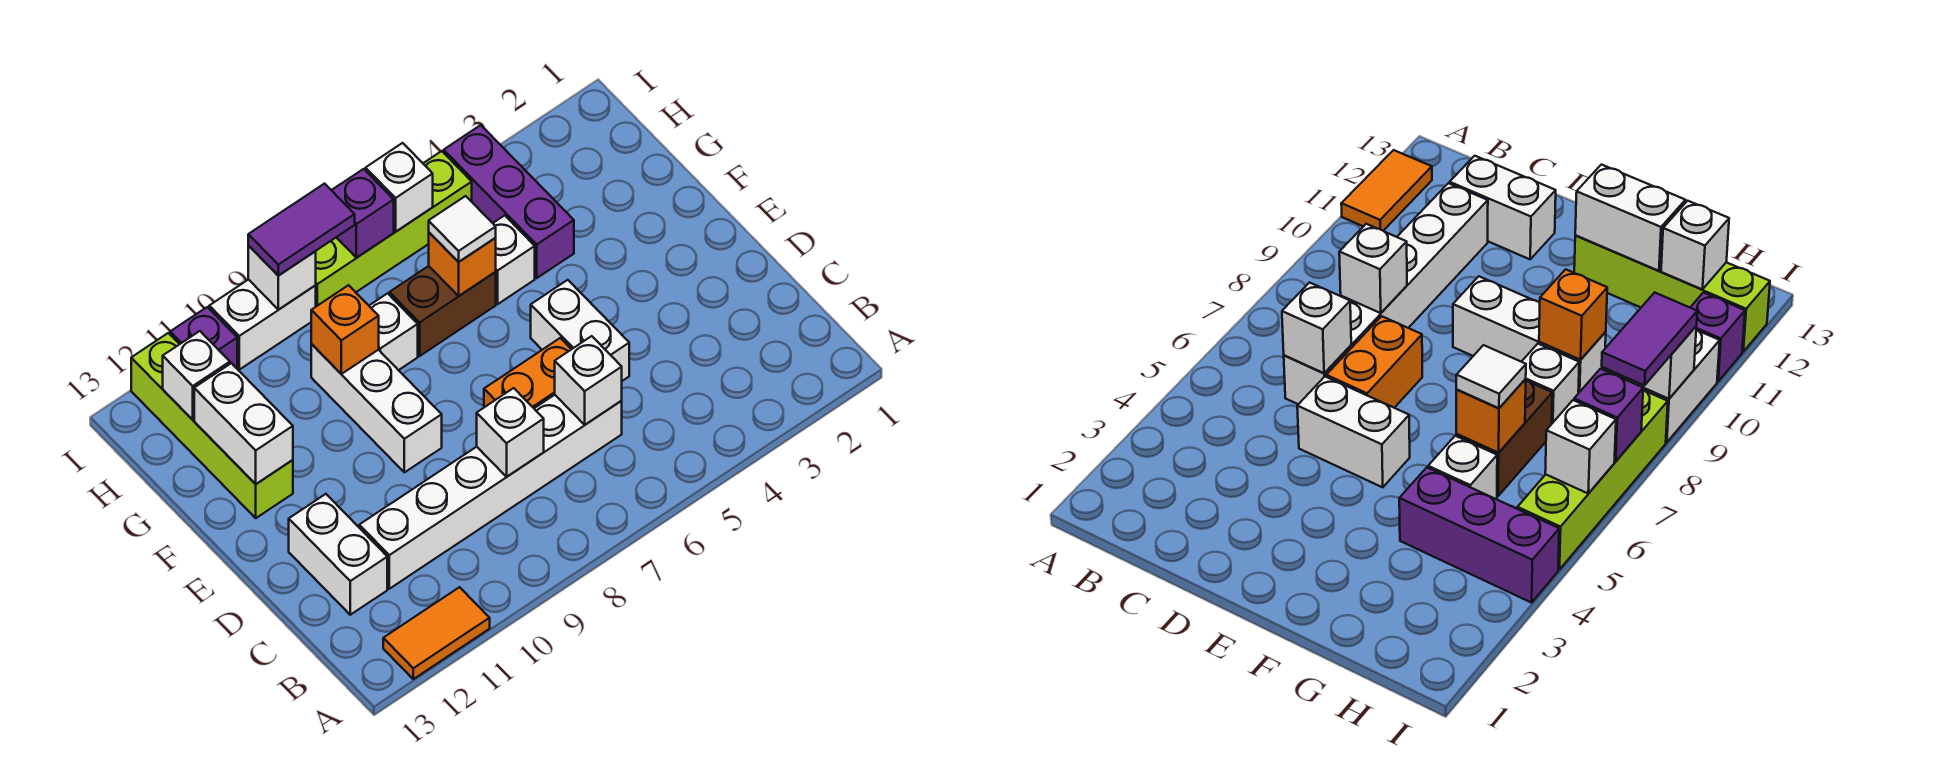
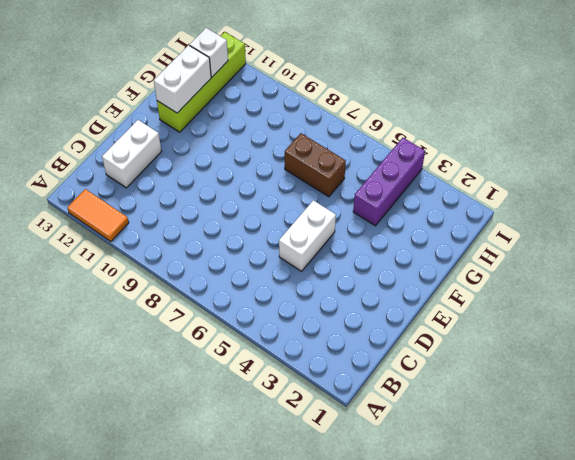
none -> white 1x6 brick [359,395,622,589]
none -> orange 1x2 brick [484,338,571,408]
none -> white 1x3 brick [311,344,442,472]

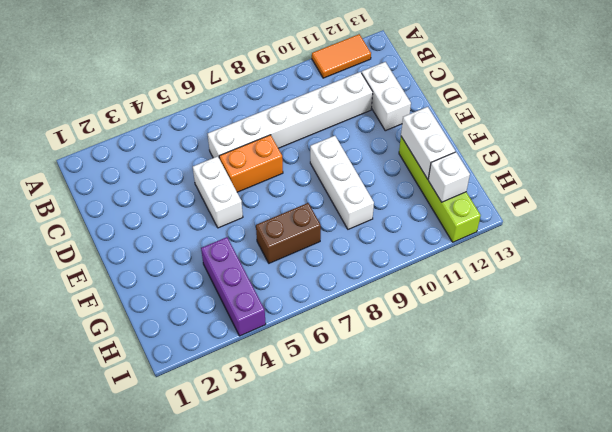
none -> white 1x1 brick [493,215,535,304]
none -> white 1x1 brick [369,293,418,370]
none -> lime 1x4 brick [315,151,472,306]

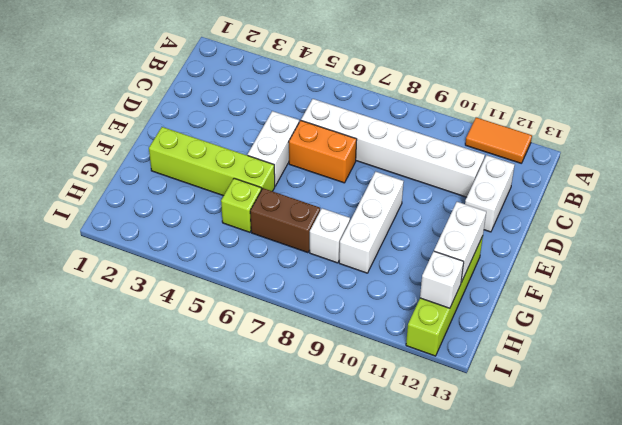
lime 1x4 brick [149,127,275,196] -> lime 1x4 brick moved to [315,151,472,306]
lime 1x1 brick [221,178,261,232] -> white 1x1 brick [493,215,535,304]
none -> purple 1x3 brick [444,125,574,278]
none -> white 1x2 brick [209,279,316,370]
none -> purple 1x1 brick [170,307,237,368]

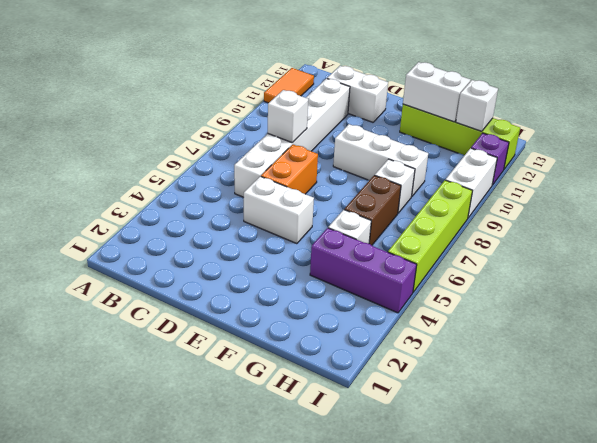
none -> white 1x1 brick [555,336,622,425]
none -> orange 1x1 brick [429,233,496,296]
none -> orange 1x1 brick [311,285,379,374]

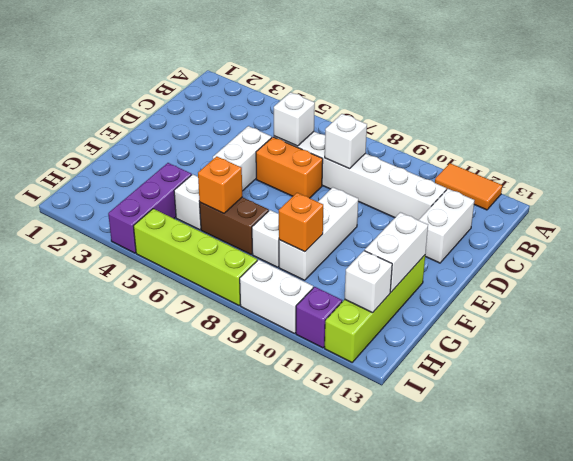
none -> white 1x1 brick [366,143,433,232]
none -> purple 1x1 brick [332,169,394,258]
none -> white 1x1 brick [248,246,316,310]

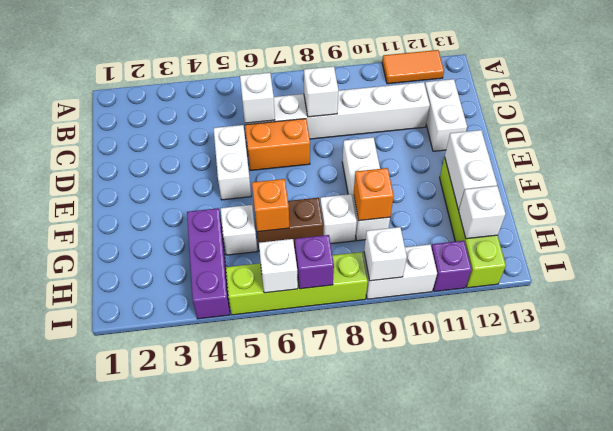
none -> white 1x1 tile [429,196,496,262]
none -> purple 1x2 tile [248,184,355,276]

